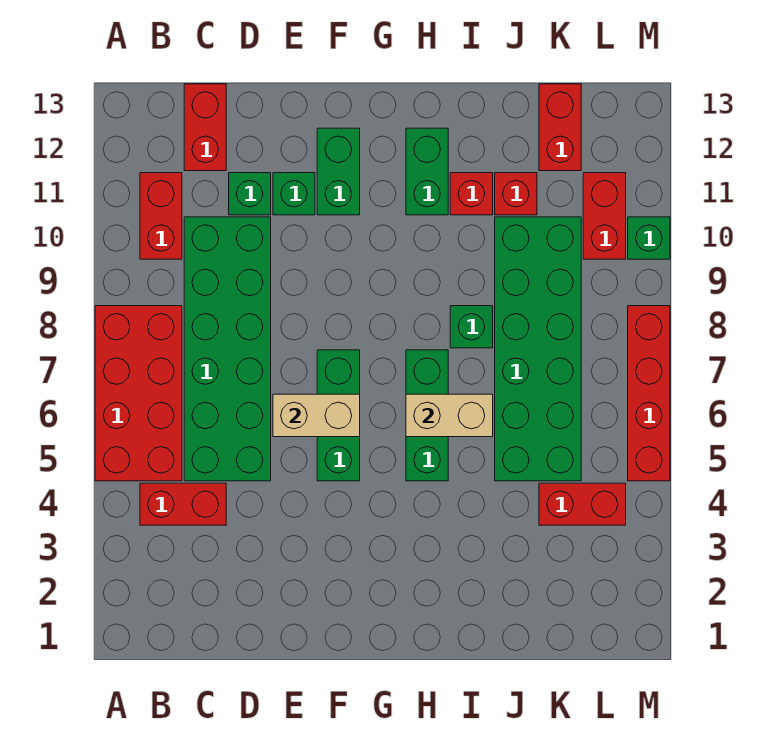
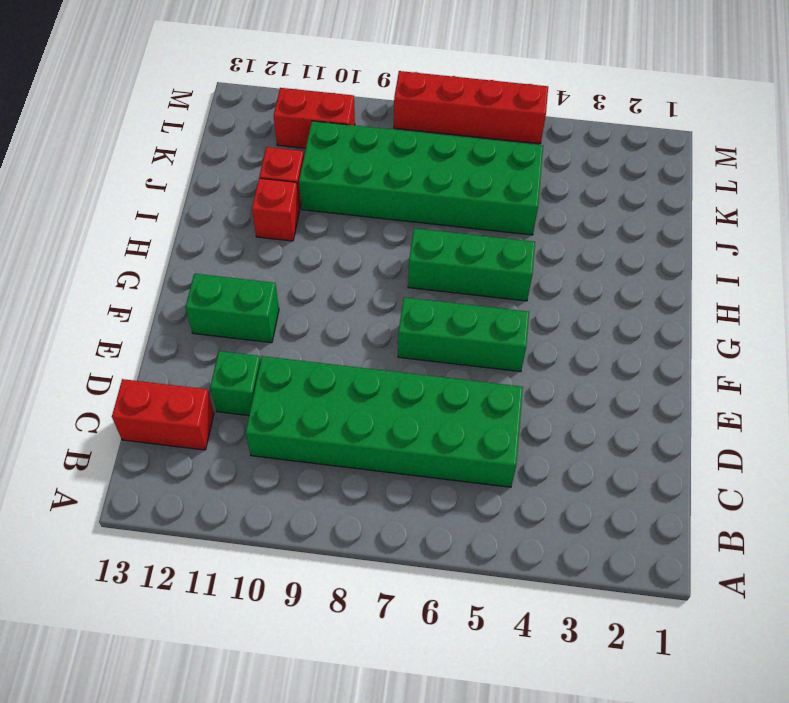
none -> red 2x4 brick [95,306,182,481]
none -> red 1x2 brick [140,483,226,525]
none -> red 1x2 brick [140,173,182,259]

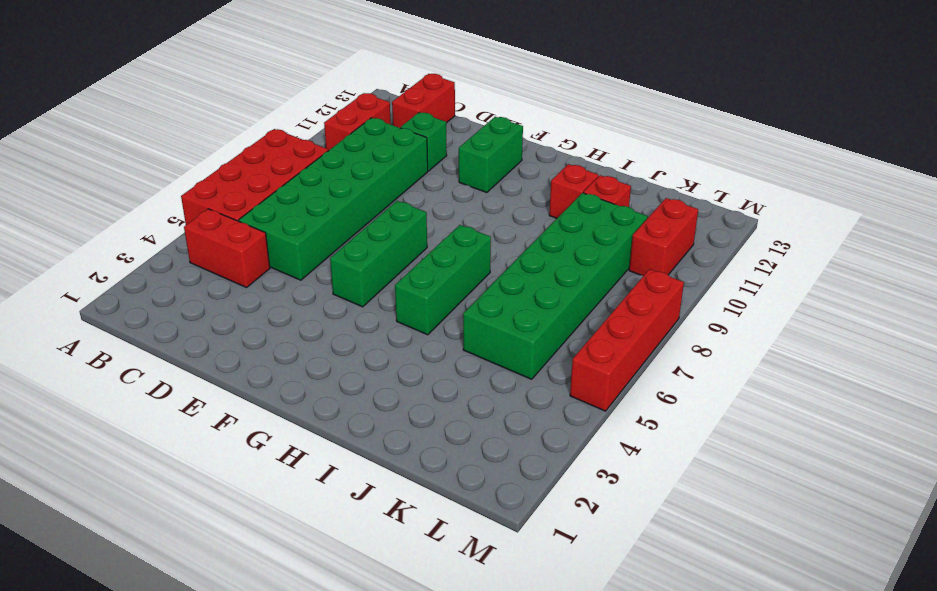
none -> green 1x1 brick [273,173,315,215]
none -> green 1x2 brick [406,128,448,215]
none -> green 1x1 brick [450,306,493,348]

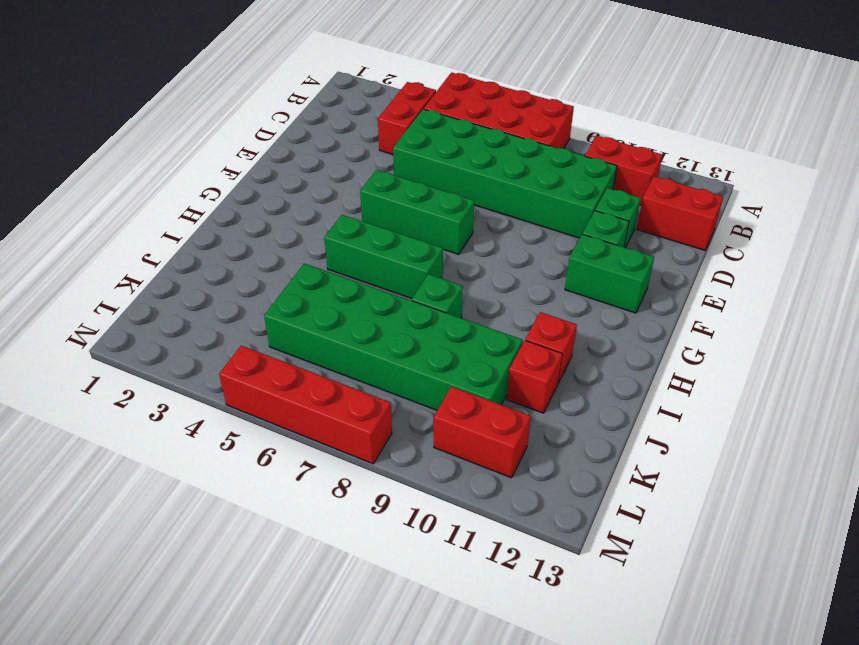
none -> green 1x2 brick [406,128,448,215]
none -> red 1x2 brick [539,483,626,525]
none -> red 1x2 brick [539,84,581,171]

